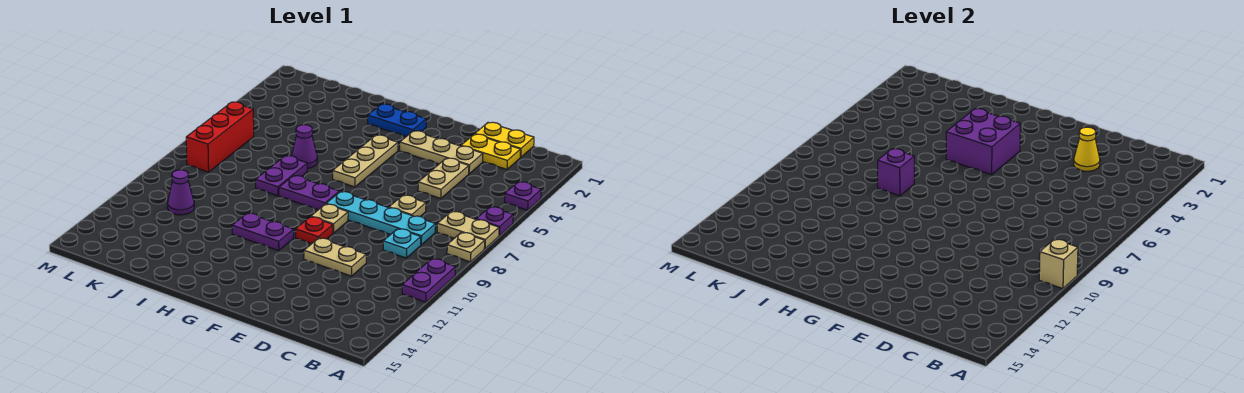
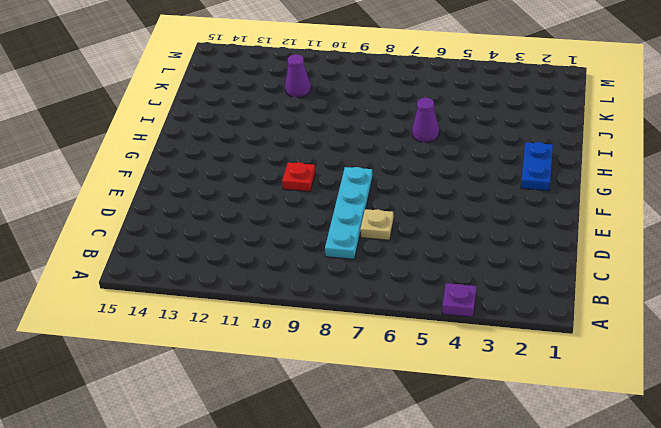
none -> purple 1x1 plate [476,207,513,236]
none -> tan 1x2 plate [437,211,499,249]
none -> tan 1x1 plate [447,232,485,262]

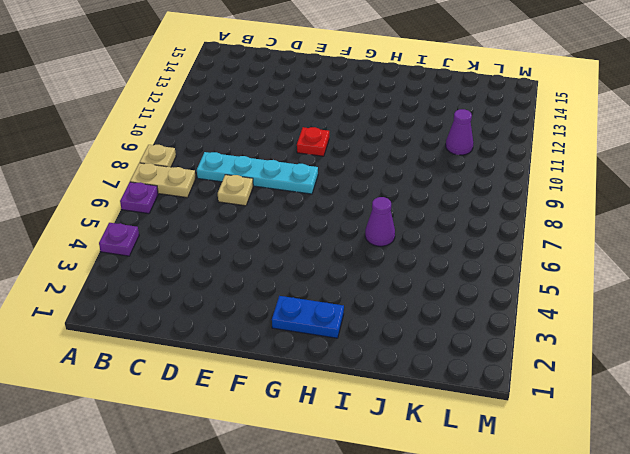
none -> purple 1x2 plate [402,259,455,302]
none -> yellow 1x2 plate [475,122,534,157]
none -> yellow 1x2 plate [461,134,521,169]

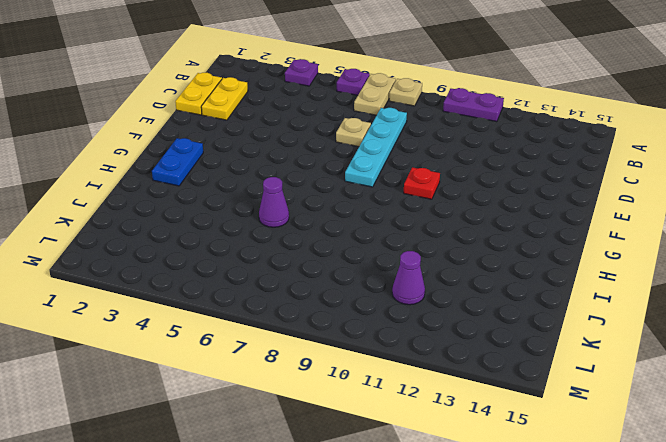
none -> cyan 1x1 plate [383,229,421,258]
none -> tan 1x3 plate [400,131,483,174]
none -> tan 1x2 plate [418,158,469,199]

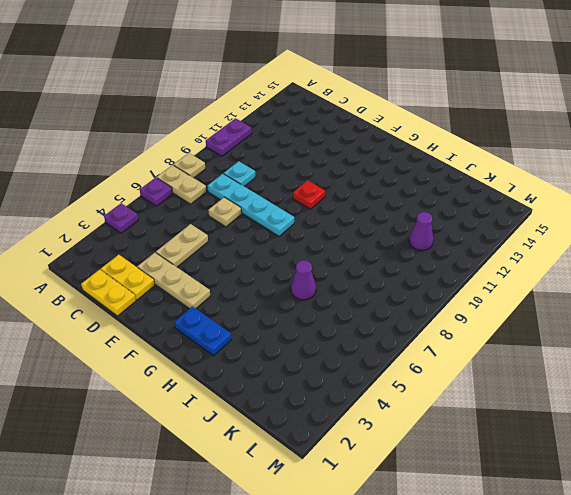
none -> tan 1x2 plate [304,238,366,276]
none -> tan 1x1 plate [311,204,348,233]
none -> tan 1x3 plate [333,135,398,187]

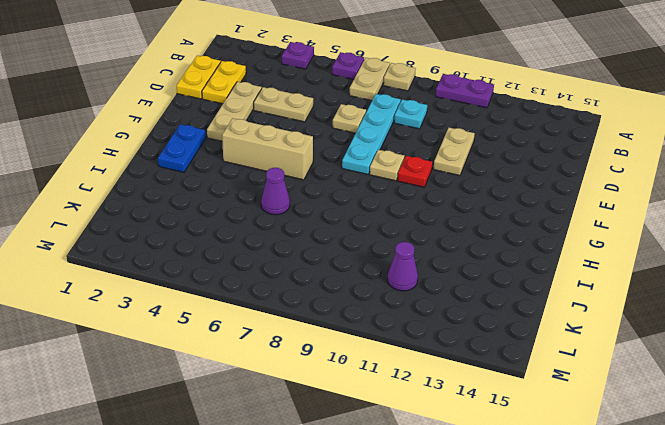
tan 1x3 brick [222,118,313,180] -> tan 1x3 plate [333,135,398,187]
none -> purple 1x2 plate [279,176,339,210]
none -> purple 1x2 plate [232,213,294,251]
none -> purple 1x2 plate [256,156,307,196]

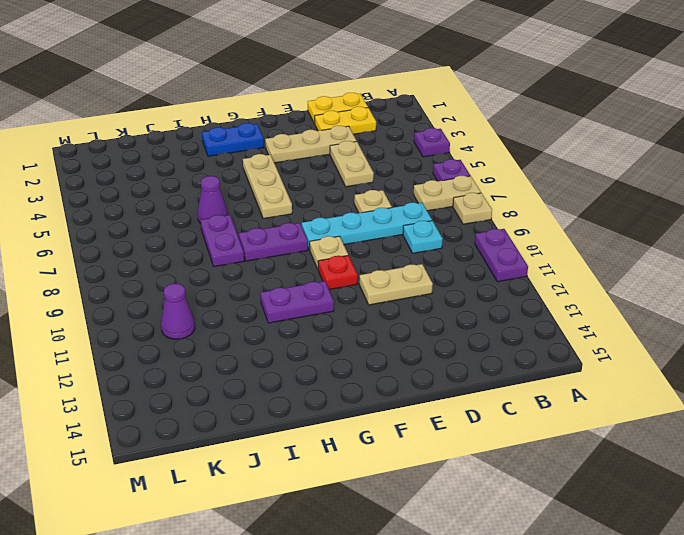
none -> red 1x3 brick [186,102,254,172]
none -> tan 1x1 brick [1039,239,1078,289]
none -> yellow 1x1 cone [1074,127,1100,171]

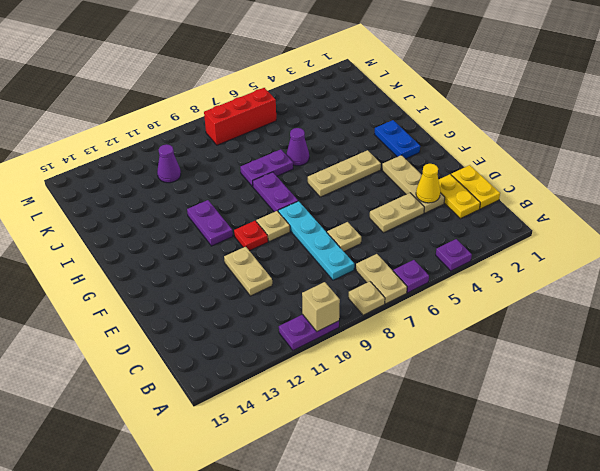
none -> cyan 1x1 plate [383,229,421,258]
none -> purple 2x2 brick [946,109,1020,175]
none -> purple 1x1 brick [878,149,914,196]

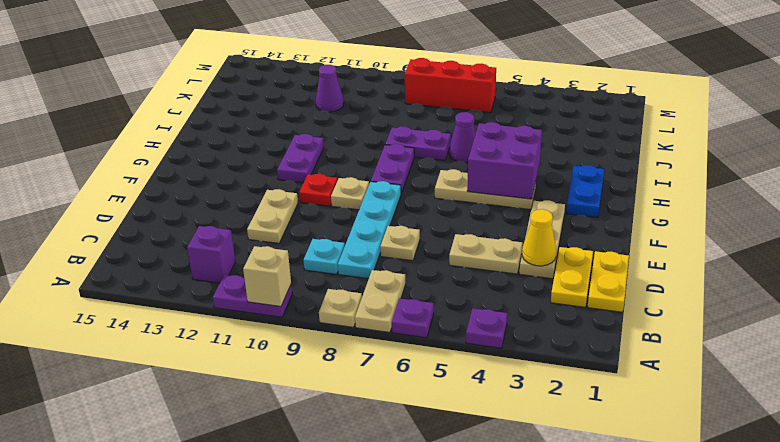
purple 1x1 brick [187,226,235,283] -> purple 1x1 brick moved to [878,149,914,196]

